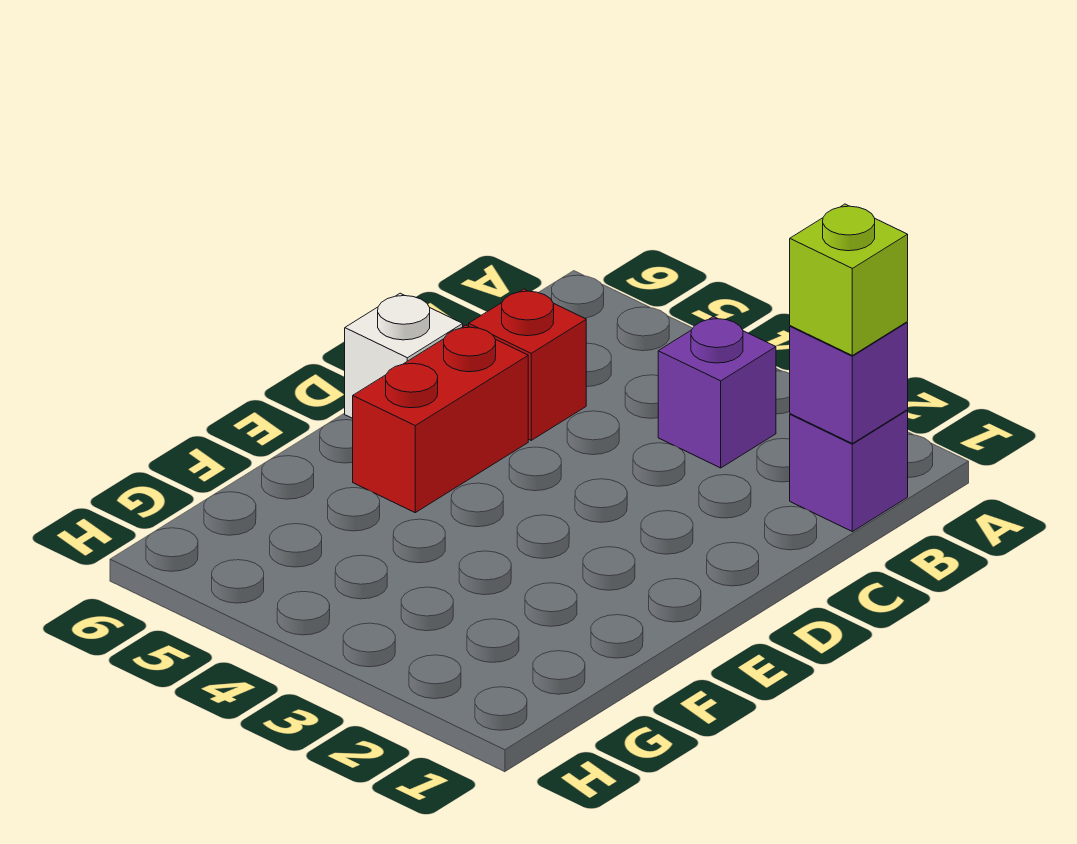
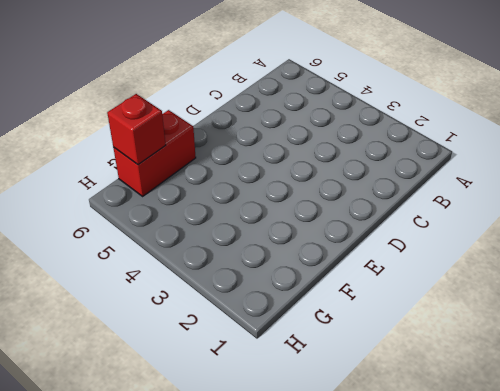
red 1x2 brick [113,110,196,196] -> red 1x2 brick moved to [353,325,528,513]
red 1x1 brick [107,94,166,165] -> red 1x1 brick moved to [469,289,586,440]
none -> purple 1x1 brick [790,410,908,531]
none -> purple 1x1 brick [658,317,776,468]

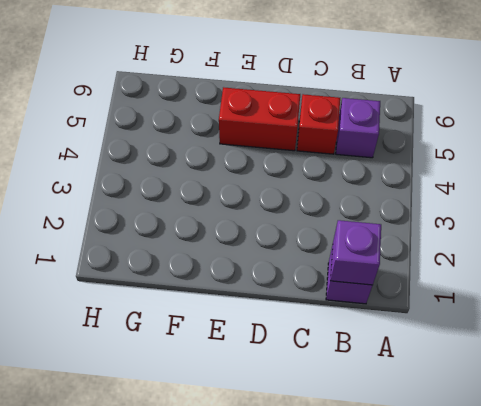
purple 1x1 brick [336,98,380,158] -> purple 1x1 brick moved to [658,317,776,468]
none -> white 1x1 brick [345,293,463,418]
none -> lime 1x1 brick [790,204,908,355]

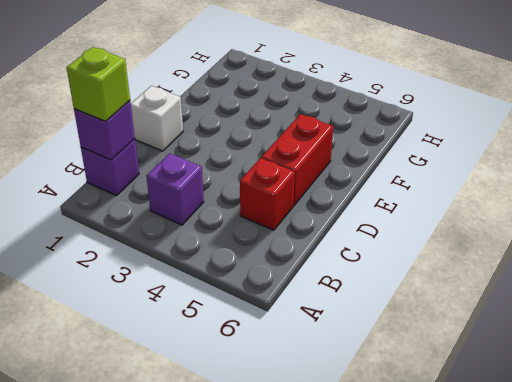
white 1x1 brick [131,86,183,151] -> white 1x1 brick moved to [345,293,463,418]

